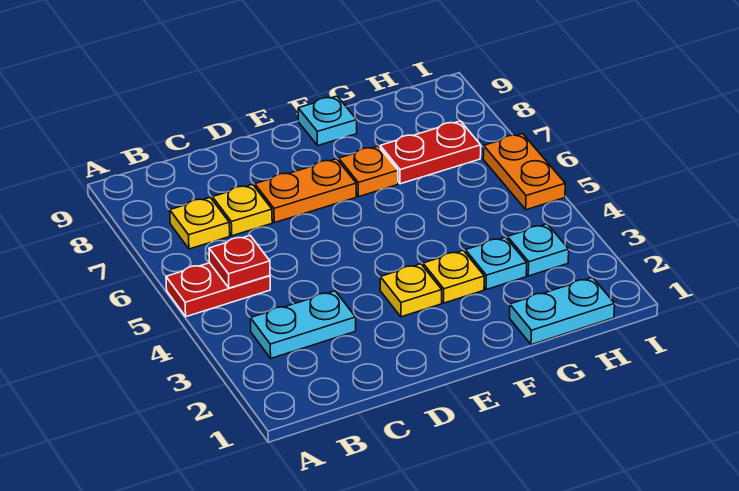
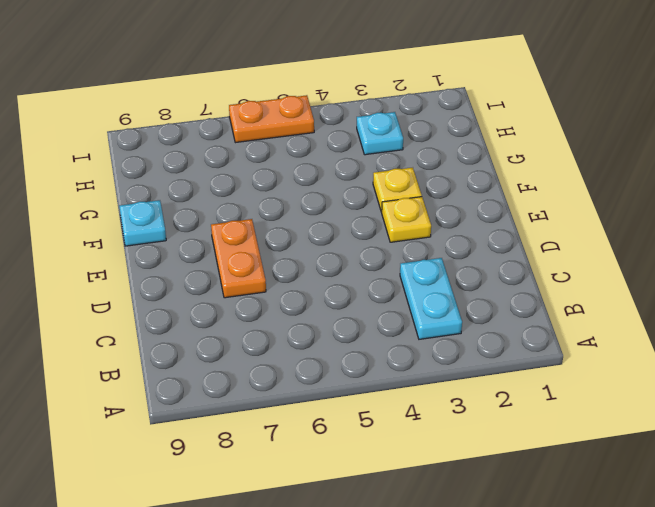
none -> red 1x2 plate [166,263,270,317]
none -> yellow 1x1 plate [170,198,230,249]
none -> yellow 1x1 plate [212,184,272,236]

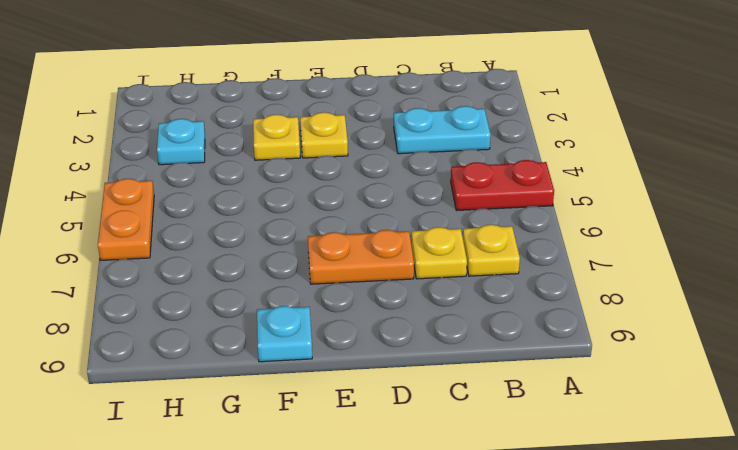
none -> orange 1x1 plate [339,146,398,197]
none -> cyan 1x2 plate [510,278,615,345]
none -> cyan 1x1 plate [465,237,527,290]

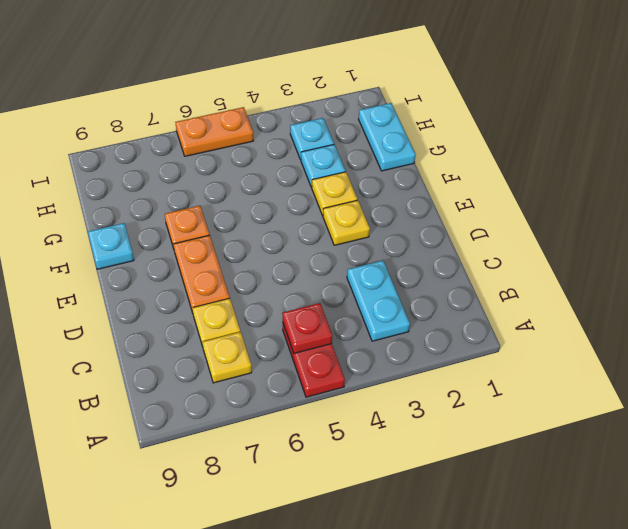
none -> red 1x2 plate [380,121,481,184]

